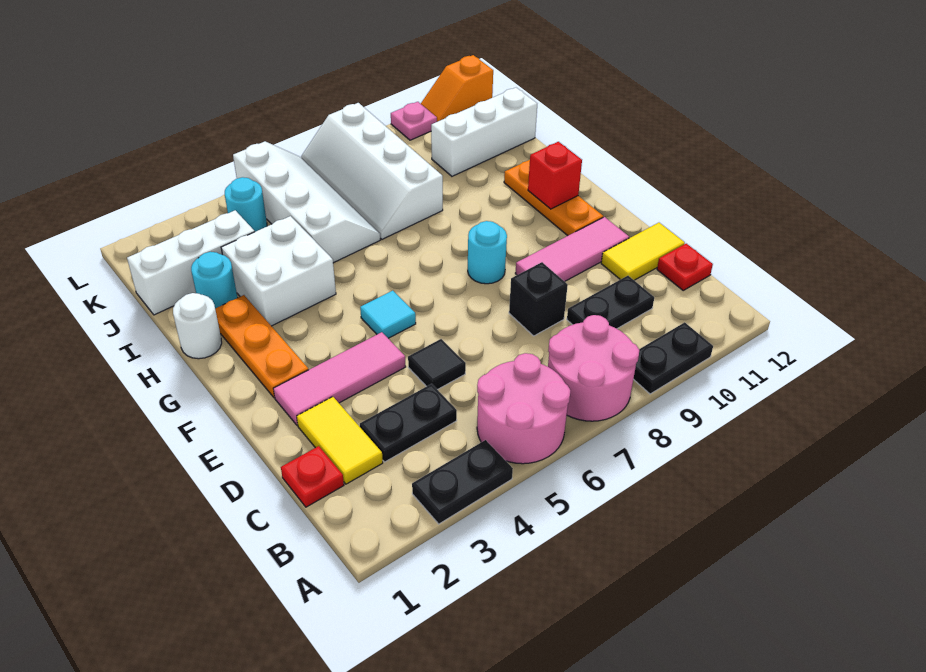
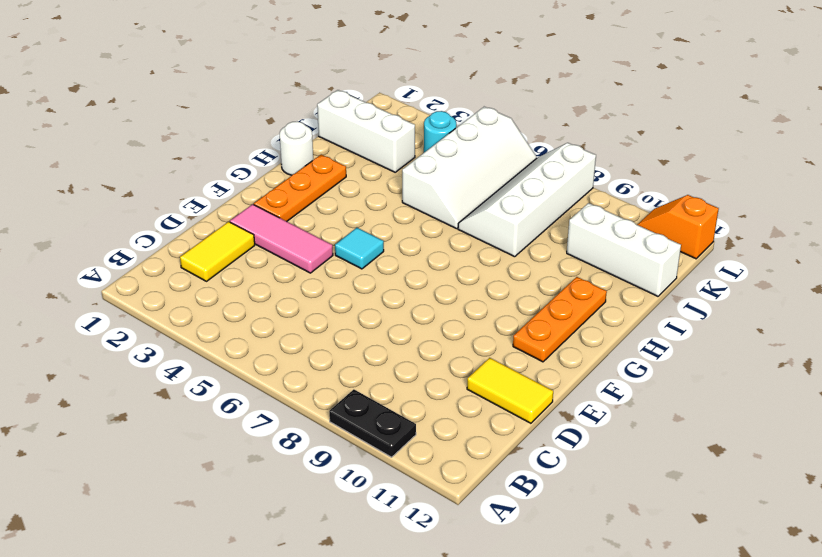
none -> black 1x2 plate [412,440,513,524]
none -> pink 2x2 round brick [477,353,570,464]
none -> pink 2x2 round brick [548,315,639,421]

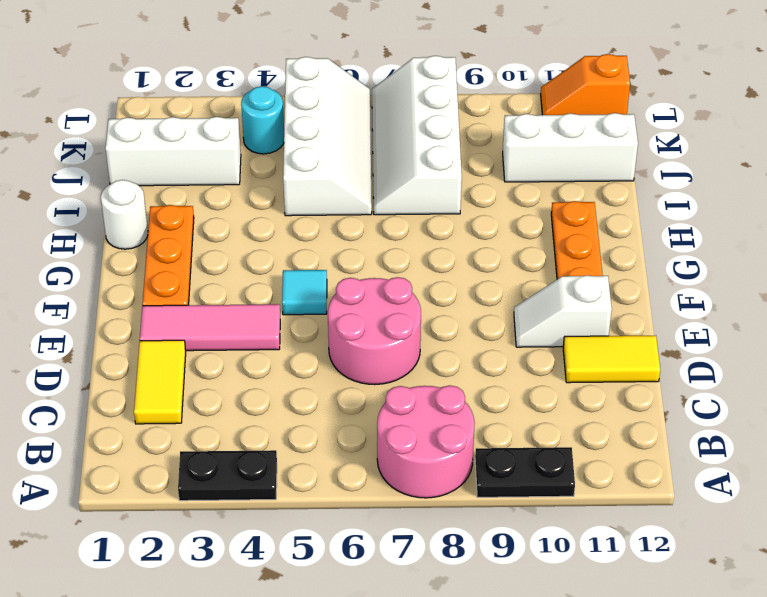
pink 2x2 round brick [328,277,421,384] -> pink 2x2 round brick moved to [477,353,570,464]
white 1x2 slope [514,275,612,347] -> pink 1x3 tile [515,217,629,282]
none -> red 1x1 plate [281,446,344,507]
none -> black 1x2 plate [360,384,457,462]
none -> black 1x2 plate [567,276,654,329]

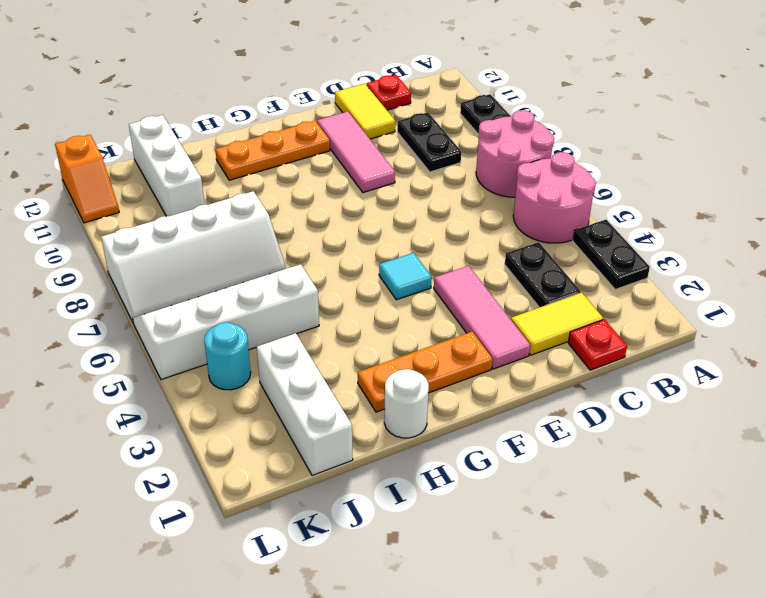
none -> black 1x1 tile [408,339,466,390]
none -> black 1x1 brick [509,262,568,336]
none -> cyan 1x1 round brick [468,221,507,284]

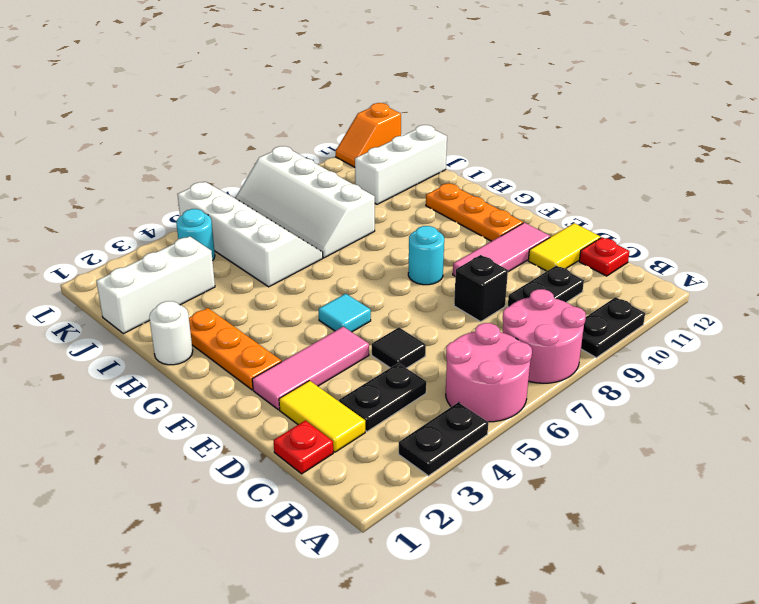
none -> white 2x2 brick [221,216,336,326]
none -> cyan 1x1 round brick [191,252,237,308]
none -> pink 1x1 plate [391,102,437,140]

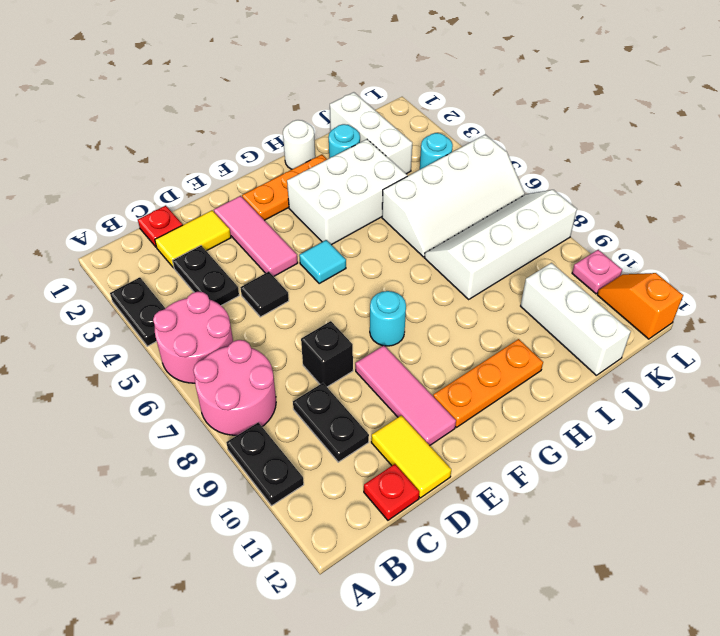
white 2x3 brick [287,139,407,245] -> white 2x2 brick [221,216,336,326]
none -> red 1x1 brick [528,142,582,209]

